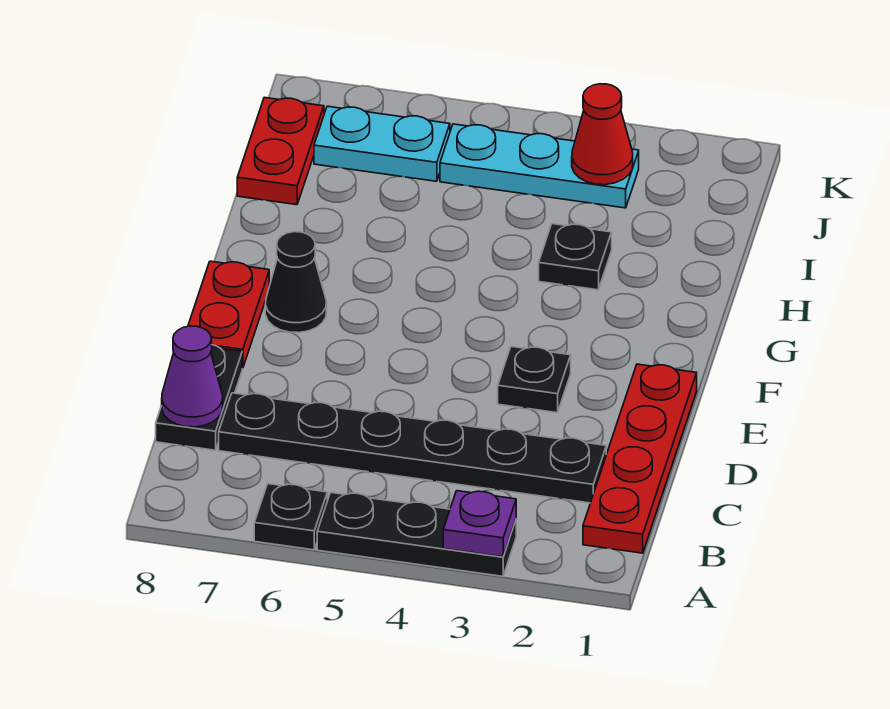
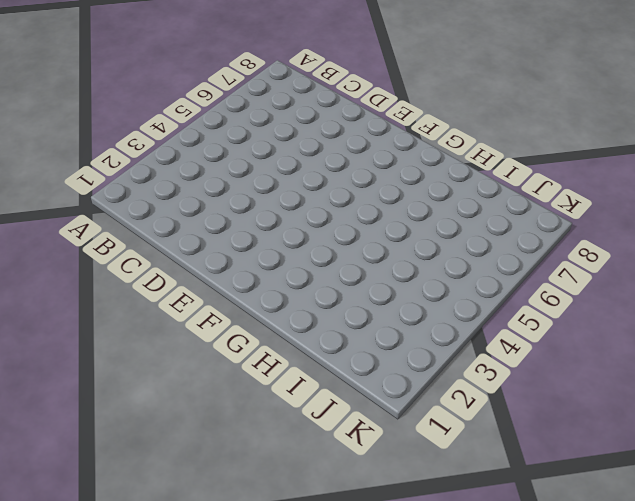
none -> black 1x3 plate [317,493,516,576]
none -> black 1x1 plate [254,484,327,550]
none -> red 1x4 plate [583,364,697,553]

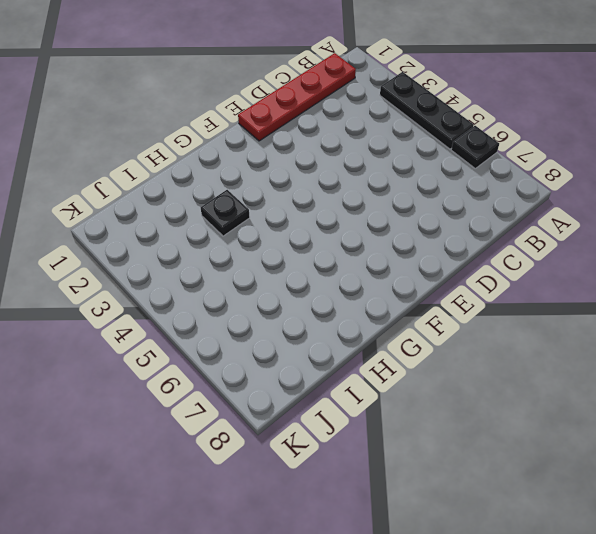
none -> black 1x6 plate [219,393,606,503]
none -> black 1x2 plate [156,345,242,450]
none -> black 1x1 plate [498,346,571,413]

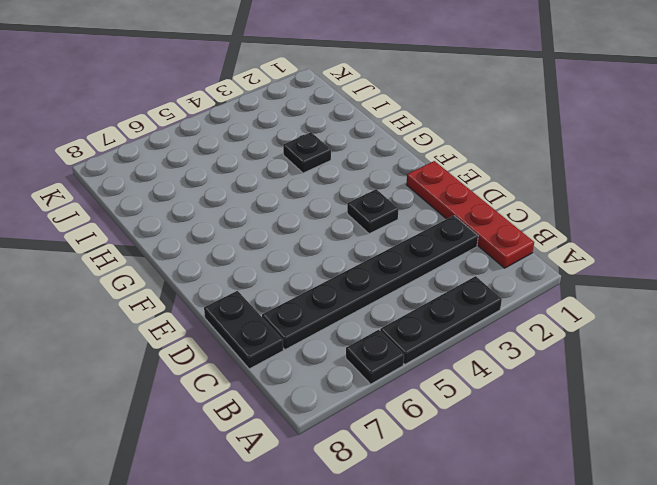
none -> red 1x2 plate [188,261,269,368]
none -> black 1x1 cone [265,232,327,333]
none -> red 1x2 plate [237,97,324,205]

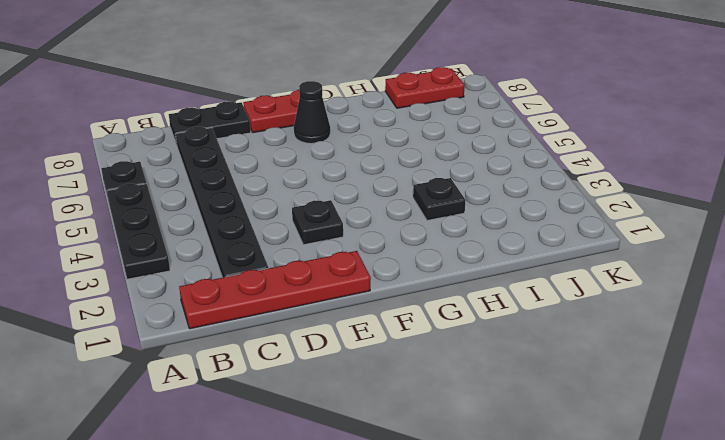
none -> cyan 1x3 plate [440,124,639,208]
none -> cyan 1x2 plate [314,106,450,181]
none -> purple 1x1 plate [443,491,516,557]

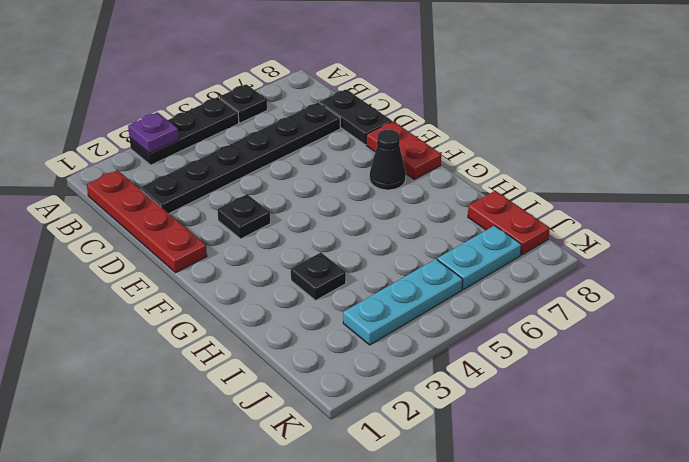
none -> purple 1x1 cone [162,326,223,427]
none -> red 1x1 cone [572,84,633,185]

